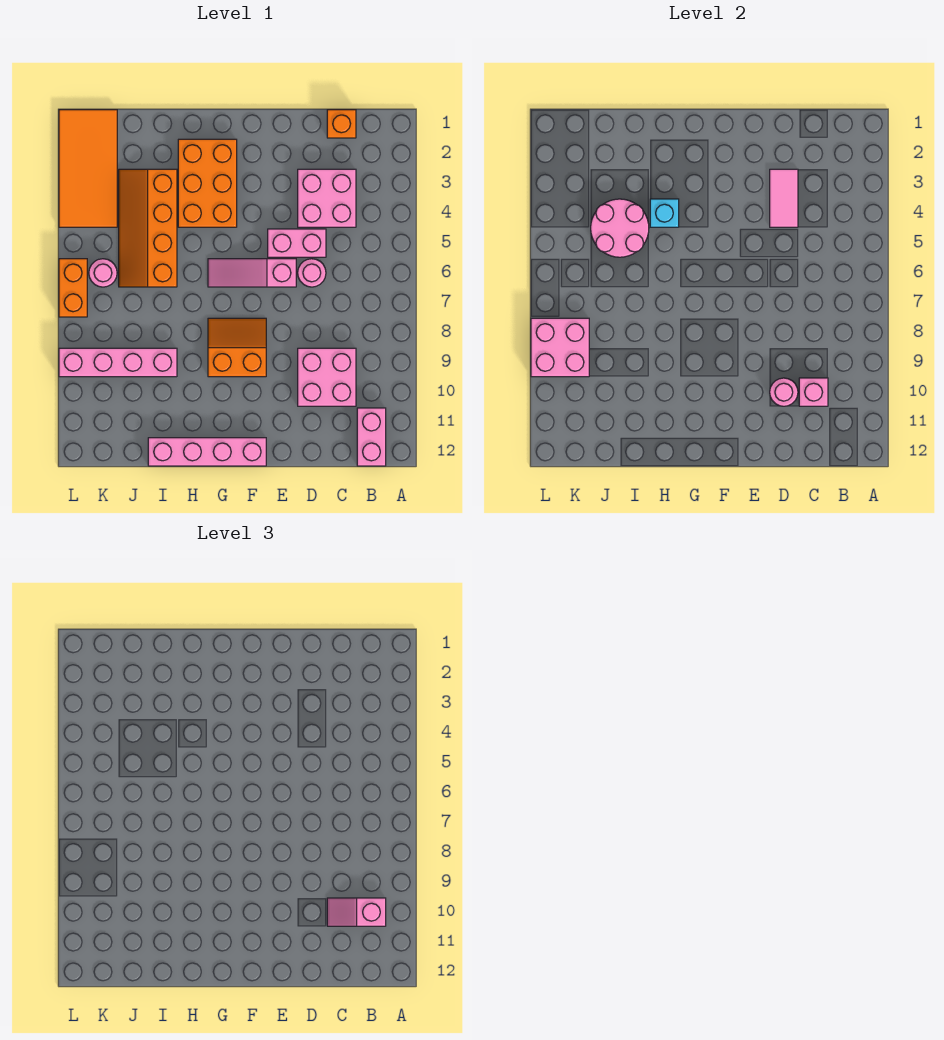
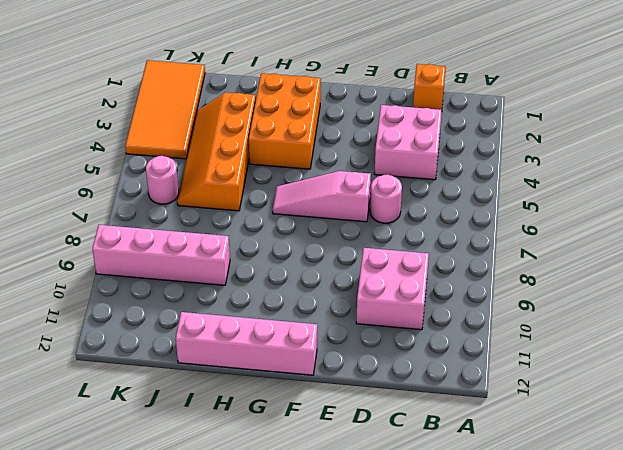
none -> pink 1x2 brick [357,408,386,466]
none -> pink 1x2 brick [268,229,326,257]
none -> orange 2x2 slope [208,318,266,377]

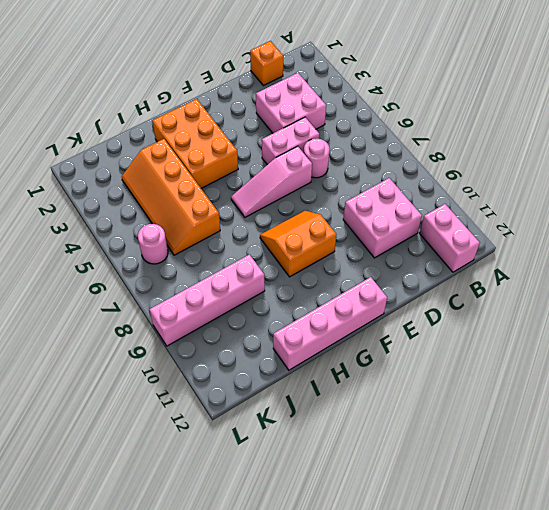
none -> orange 2x4 tile [59,110,117,227]
none -> orange 1x2 brick [59,259,87,317]
none -> pink 1x1 brick [799,378,828,406]

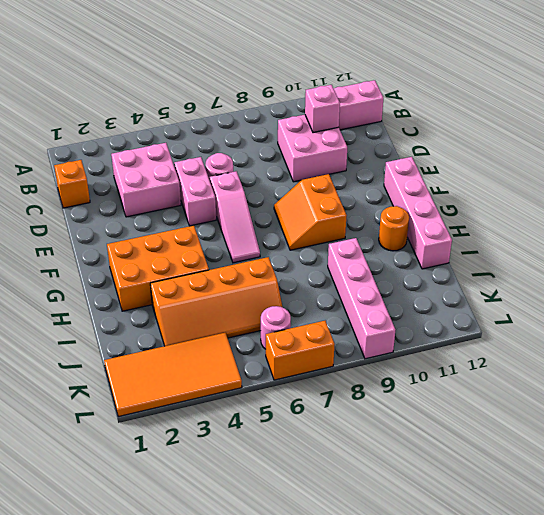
orange 1x1 round brick [379,206,409,251] -> none
none -> pink 1x2 tile [770,169,798,227]
none -> pink 1x1 round brick [770,378,798,406]
none -> cyan 1x1 brick [650,199,679,227]

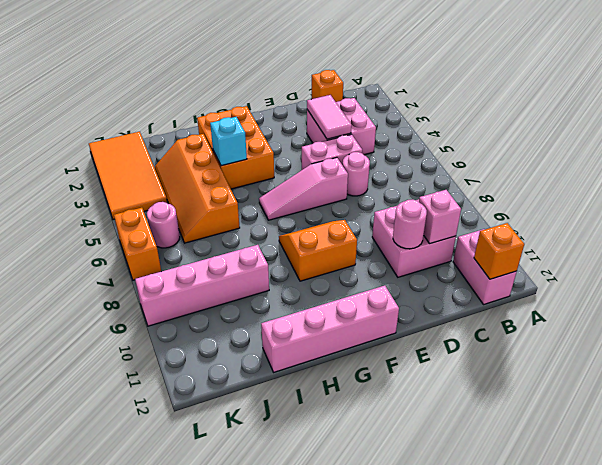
orange 1x1 brick [474,223,524,279] -> none
none -> pink 2x2 round brick [591,199,649,257]
none -> pink 2x2 brick [531,318,589,377]
none -> pink 1x2 slope [327,898,386,926]

